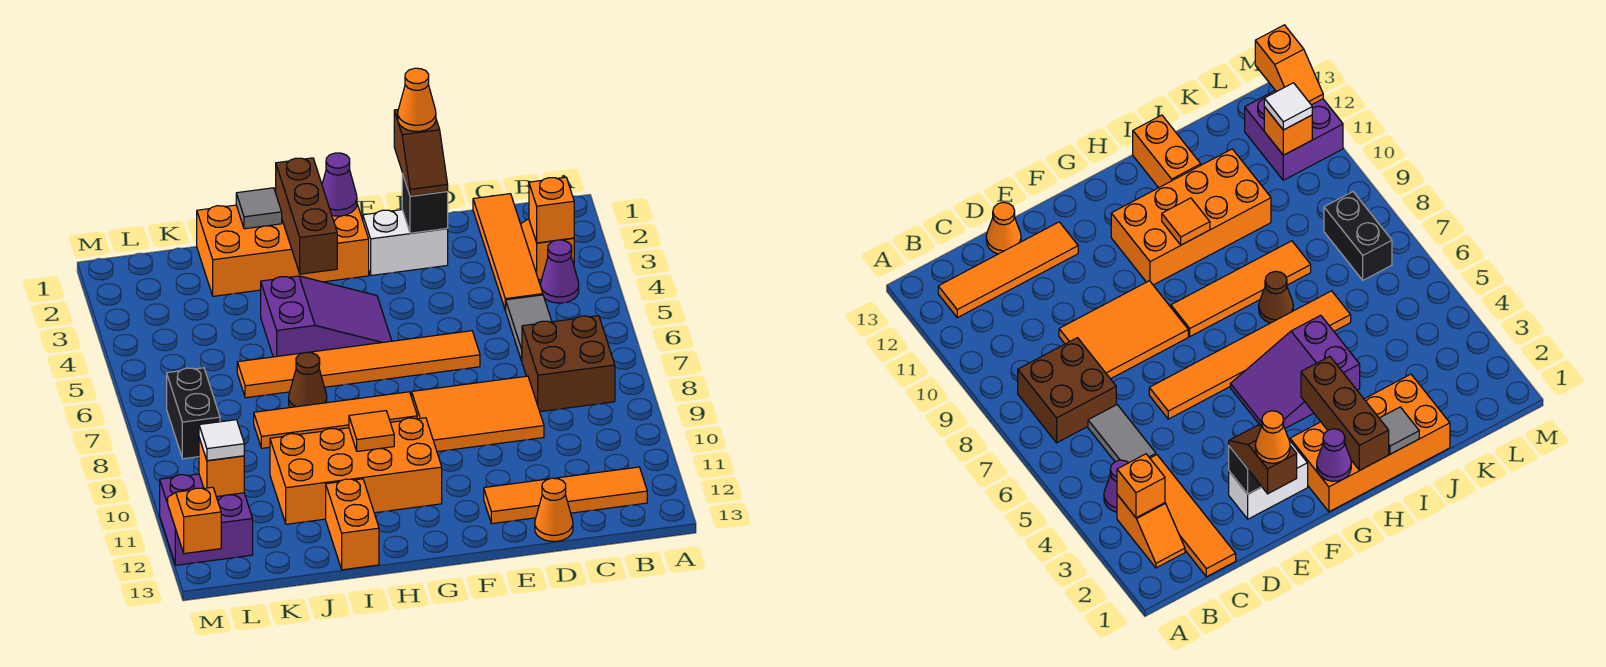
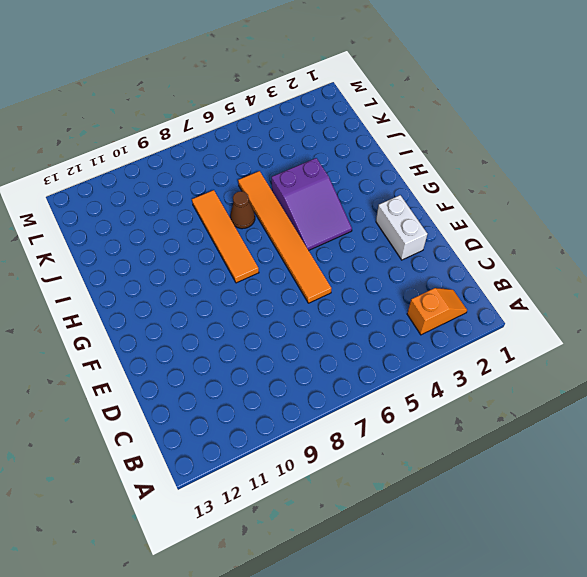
none -> purple 1x1 cone [541,240,579,303]
none -> brown 2x2 brick [522,316,615,412]
none -> orange 1x4 tile [484,467,647,524]

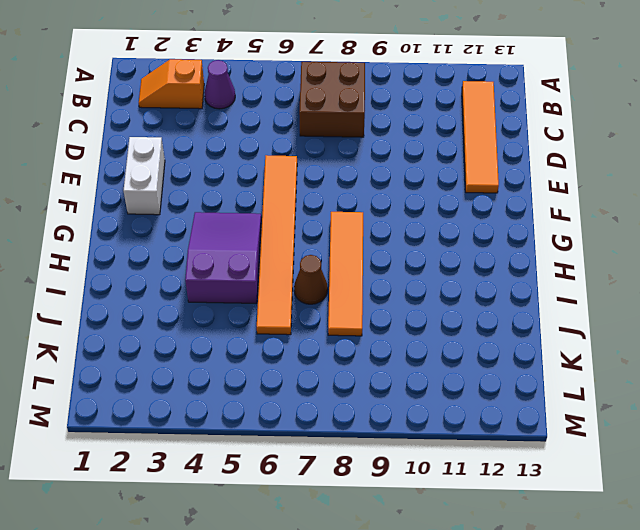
none -> orange 1x4 tile [473,194,543,310]
none -> grey 1x2 tile [505,295,552,361]
none -> orange 2x3 tile [412,376,544,452]

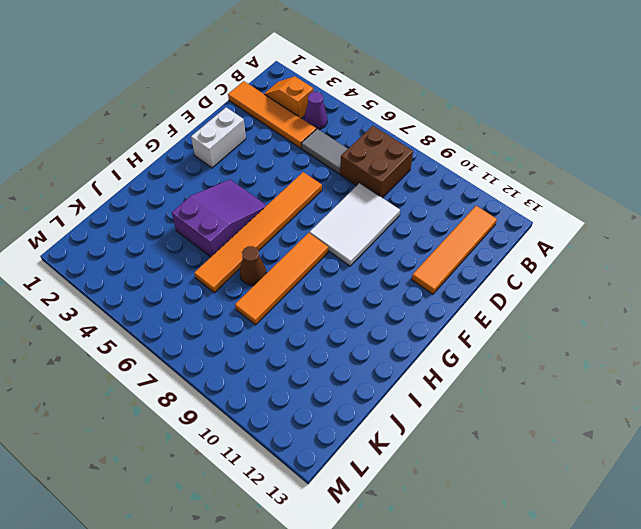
white 2x3 tile [309,183,400,266] -> orange 2x3 tile [412,376,544,452]
none -> orange 1x1 cone [535,478,573,541]
none -> orange 2x4 brick [197,204,369,296]
none -> orange 2x4 brick [270,418,442,524]

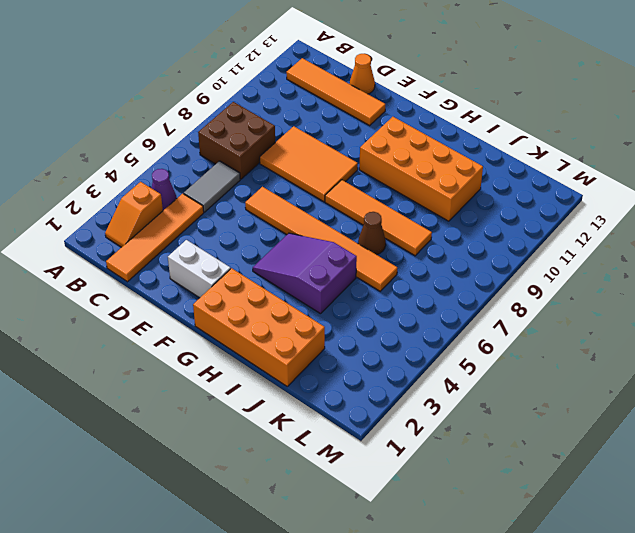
none -> orange 1x2 brick [326,479,379,570]
none -> black 1x2 brick [167,368,220,459]
none -> purple 2x2 brick [160,474,253,565]

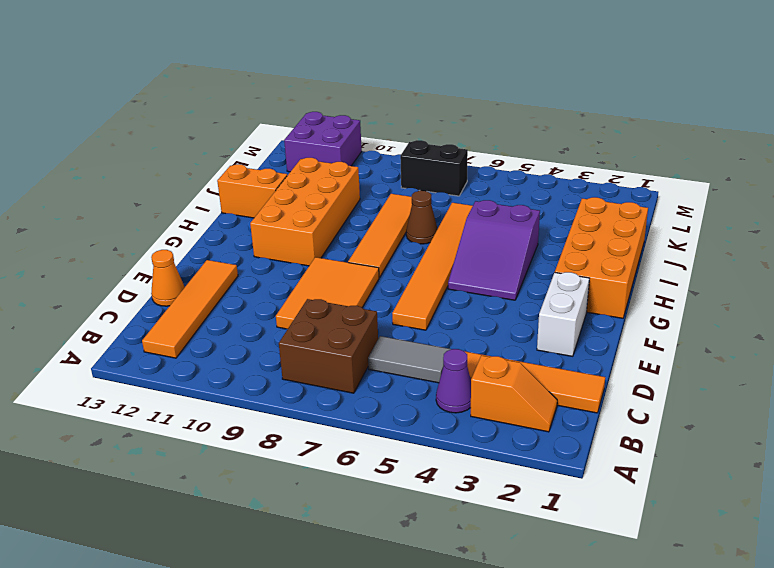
none -> orange 1x1 brick [529,177,574,243]
none -> black 1x1 brick [402,173,448,233]
none -> purple 1x1 cone [322,153,357,216]

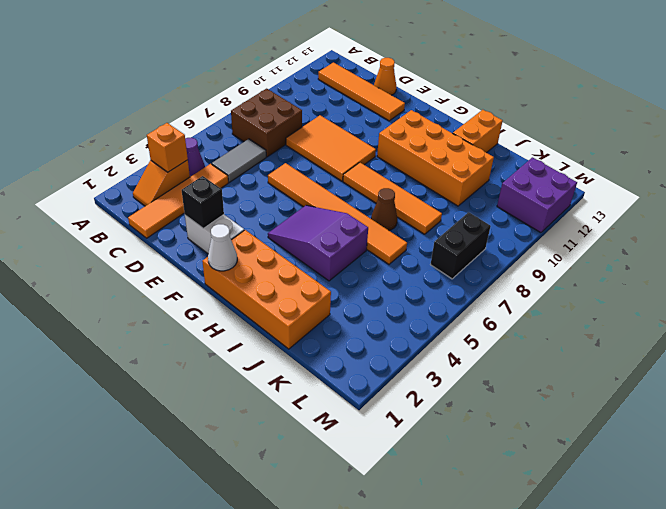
white 1x1 cone [208,224,237,271] -> purple 1x1 cone [322,153,357,216]
none -> brown 1x3 brick [276,158,337,274]
none -> orange 1x1 tile [349,411,394,451]
none -> grey 1x1 tile [236,188,282,229]

